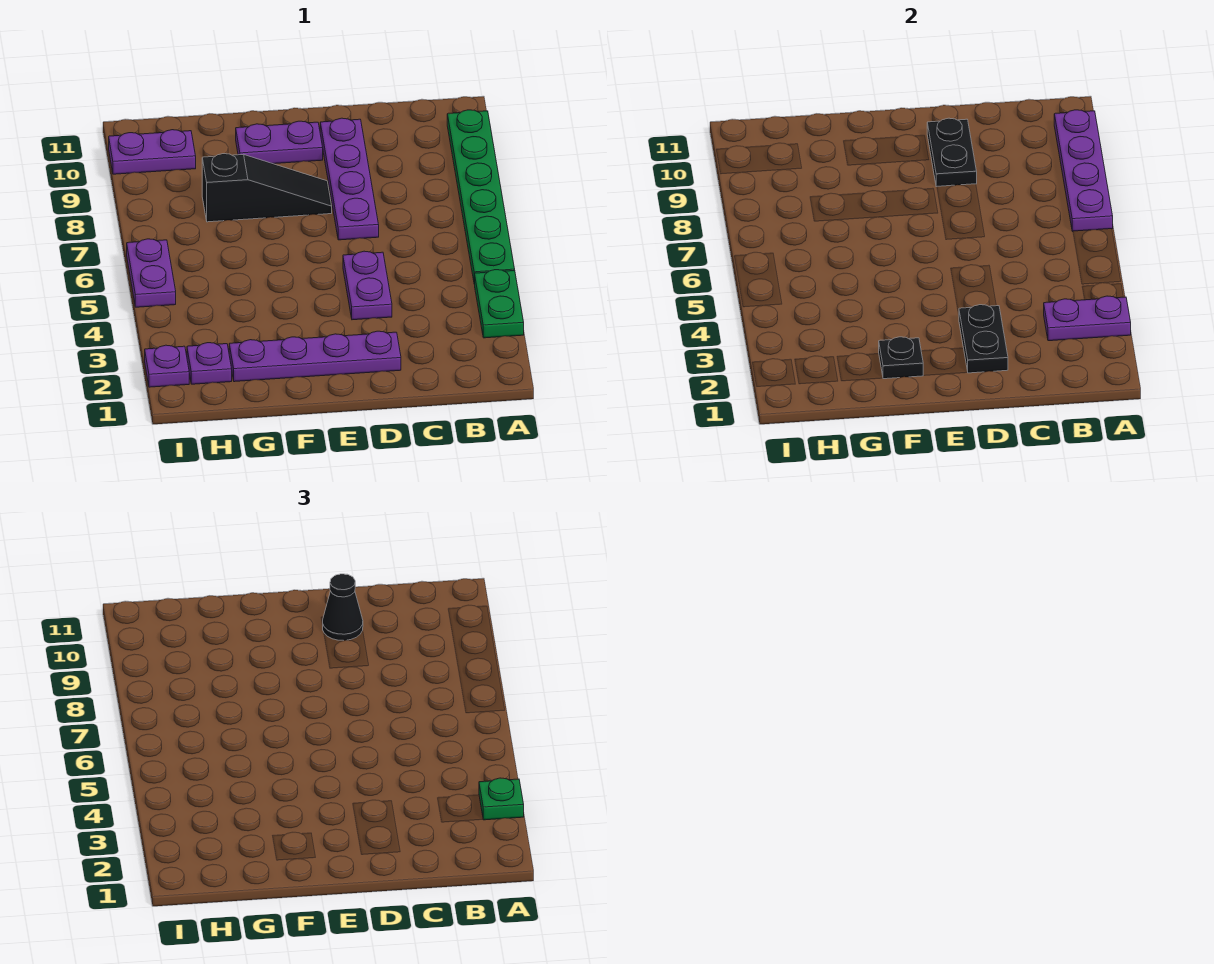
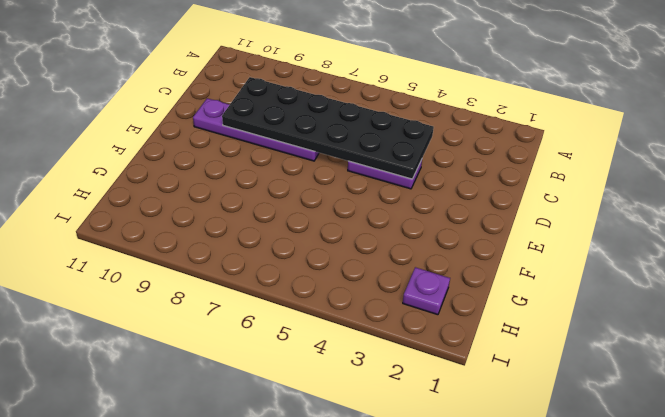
black 2x6 plate [222,77,434,179] -> black 1x2 plate [927,118,977,187]
none -> green 1x2 plate [475,270,524,338]
none -> green 1x6 plate [447,110,515,284]
none -> purple 1x4 plate [229,331,401,382]

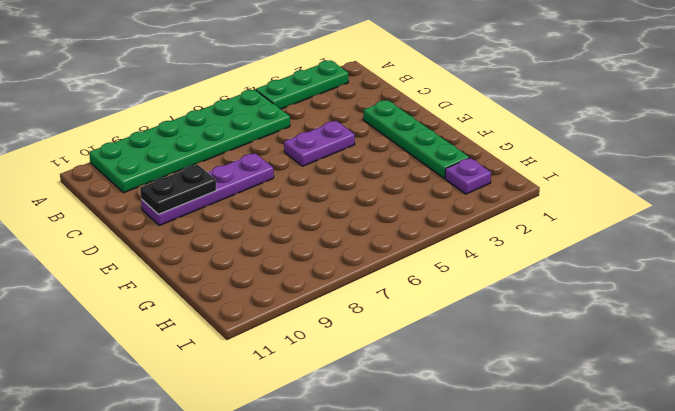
green 1x3 plate [256,61,348,109] -> green 1x2 plate [475,270,524,338]
green 2x6 plate [89,89,290,193] -> green 1x6 plate [447,110,515,284]
green 1x4 plate [363,100,469,178] -> purple 1x4 plate [229,331,401,382]
none -> black 1x3 slope [202,154,332,222]
none -> purple 1x2 plate [236,121,323,164]
none -> purple 1x2 plate [109,130,196,174]

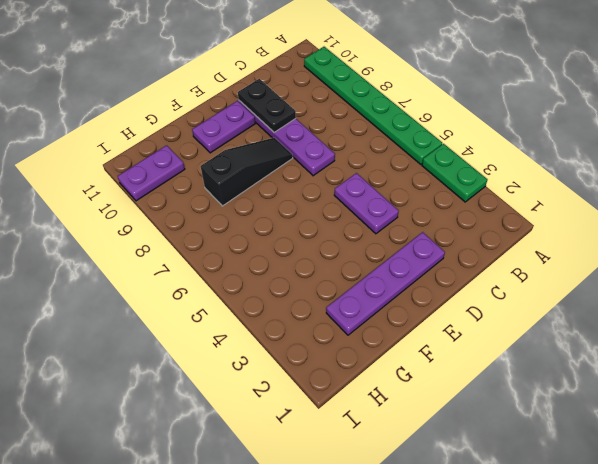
none -> purple 1x1 plate [187,343,232,384]
none -> purple 1x1 plate [145,345,189,387]
none -> purple 1x2 plate [127,239,176,307]

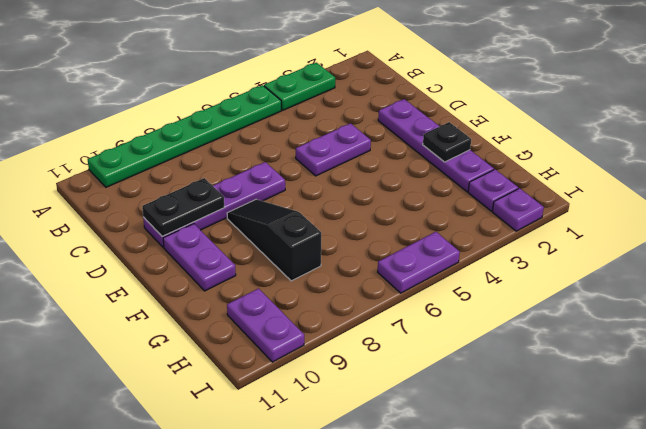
none -> purple 1x2 plate [1044,296,1131,341]
none -> purple 1x4 plate [1054,110,1113,231]
none -> black 1x2 plate [959,305,1008,373]

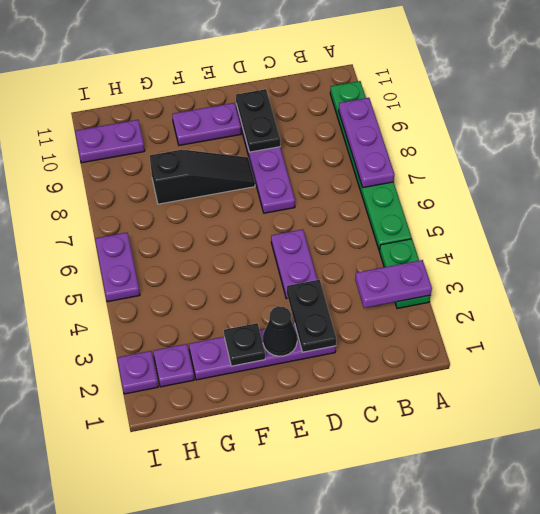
purple 1x3 plate [339,98,395,188] -> purple 1x4 plate [1054,110,1113,231]
black 1x1 cone [263,306,297,356] -> black 1x1 cone moved to [323,574,363,641]
none -> green 1x1 plate [479,778,524,820]

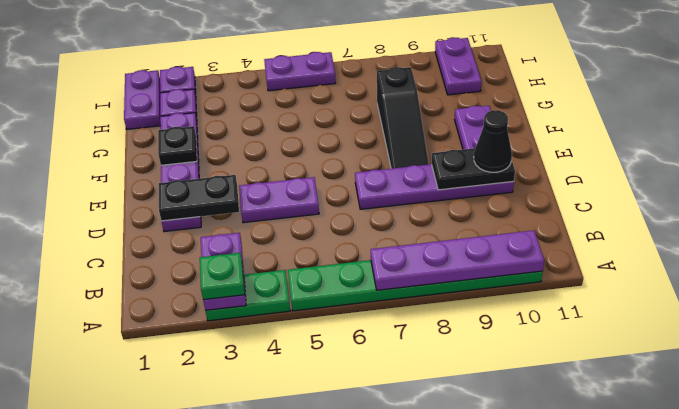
purple 1x2 plate [124,70,161,129] -> none

